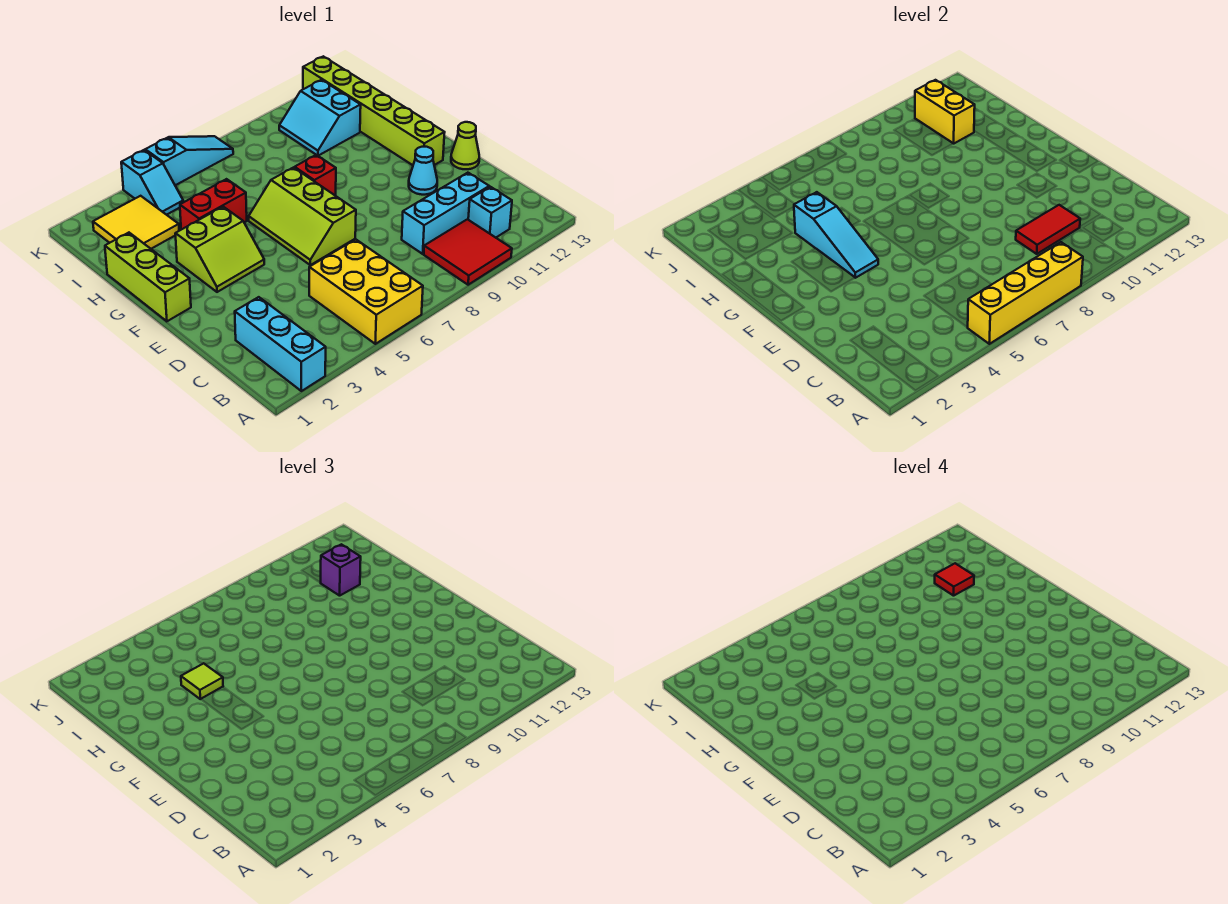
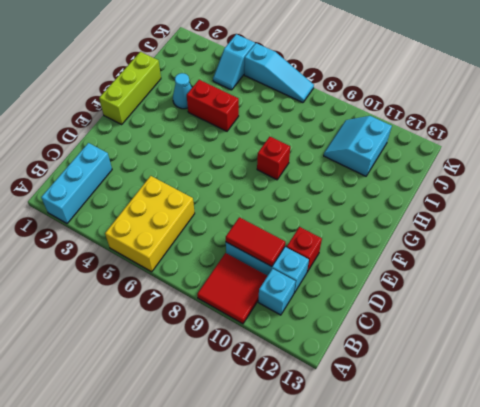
red 1x1 brick [287,227,322,272] -> none
cyan 1x1 cone [173,73,192,109] -> cyan 1x1 cone moved to [409,147,437,195]
none -> lime 2x3 slope [249,168,356,265]
none -> lime 1x1 cone [451,122,479,169]
none -> lime 2x2 slope [175,207,264,292]

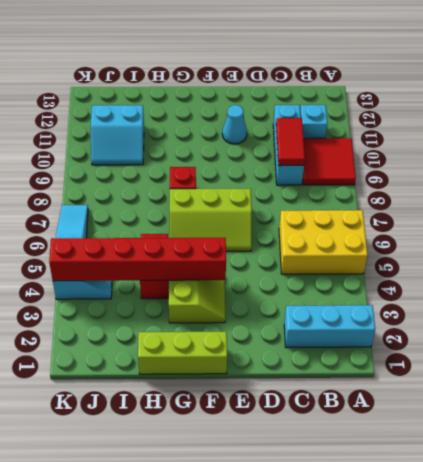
red 1x6 brick [49,238,226,281] -> cyan 1x3 slope [794,192,878,278]
none -> lime 1x1 cone [451,122,479,169]
none -> lime 1x6 brick [303,56,445,165]
none -> yellow 2x2 tile [93,196,179,249]

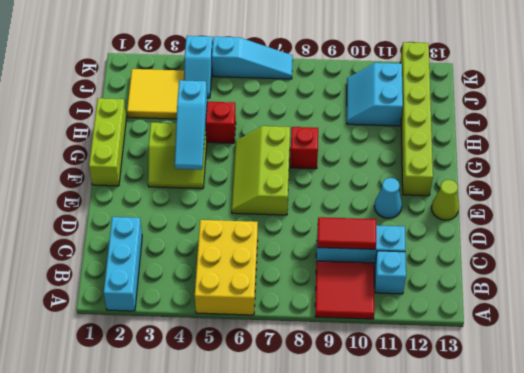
none -> yellow 1x4 brick [967,242,1083,344]
none -> yellow 1x2 brick [915,80,975,144]
none -> lime 1x1 tile [181,663,223,699]

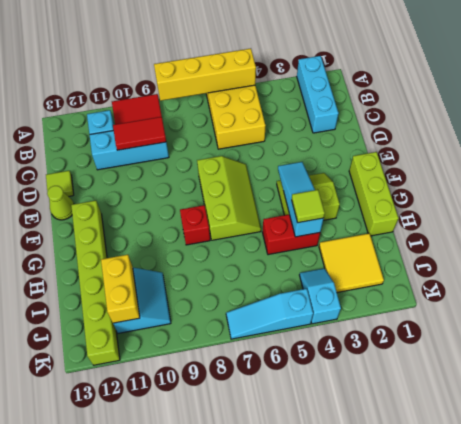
lime 1x1 tile [46,171,74,197] -> none
none -> cyan 1x1 cone [409,147,437,195]
none -> purple 1x1 brick [321,544,361,596]
none -> red 1x1 tile [935,563,974,596]

